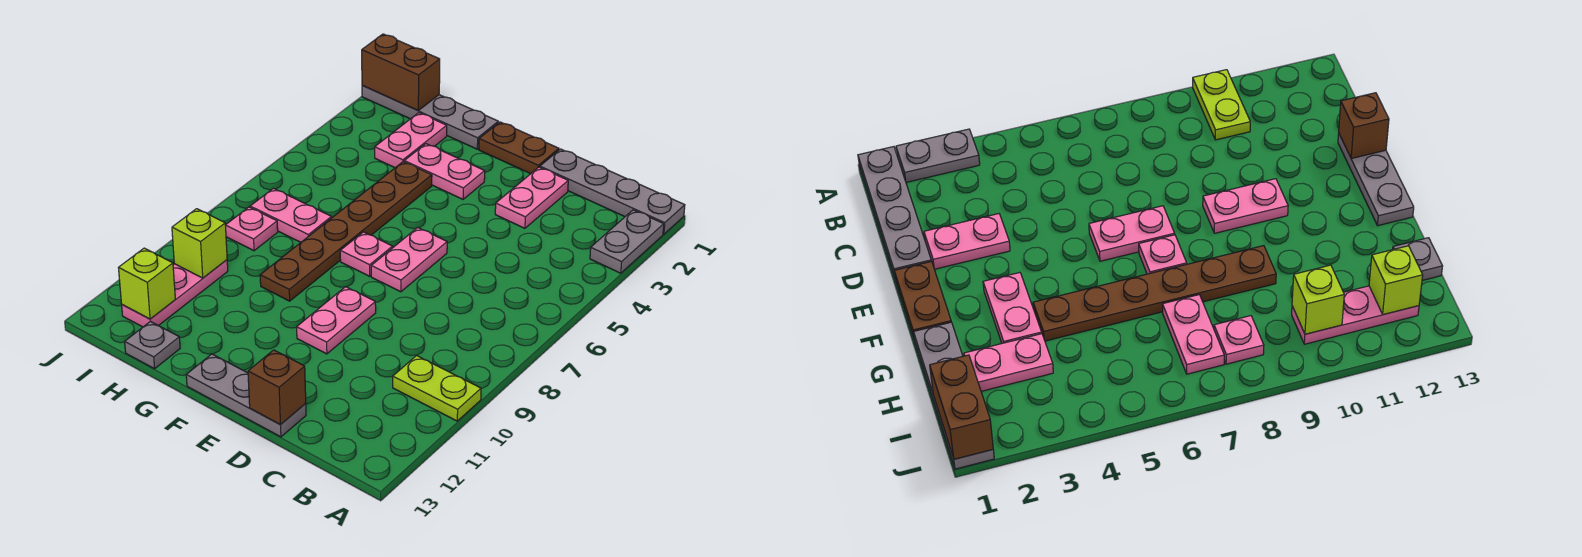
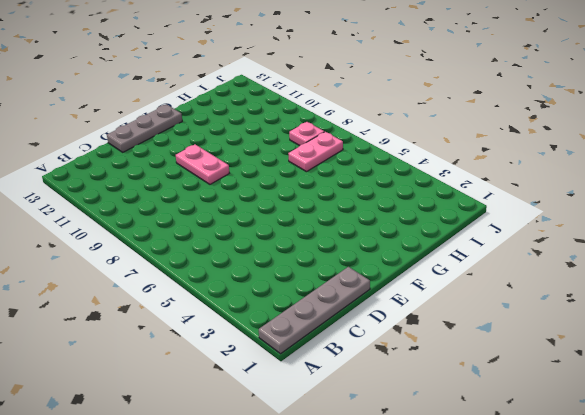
none -> grey 1x2 plate [590,210,664,273]
none -> lime 1x2 plate [393,356,481,421]
none -> pink 1x2 plate [495,167,568,228]

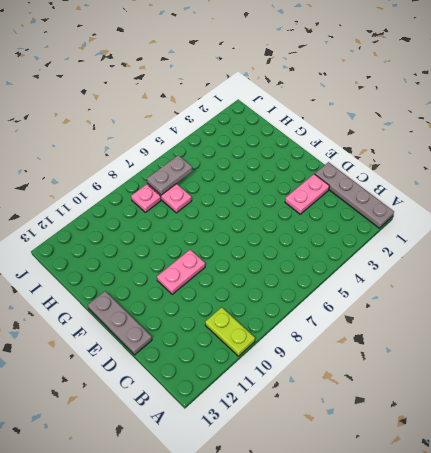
grey 1x2 plate [147,155,192,195] -> grey 1x2 plate moved to [590,210,664,273]
none -> brown 1x2 plate [479,122,559,174]
none -> pink 1x2 plate [371,228,447,292]
none -> pink 1x2 plate [404,144,485,199]

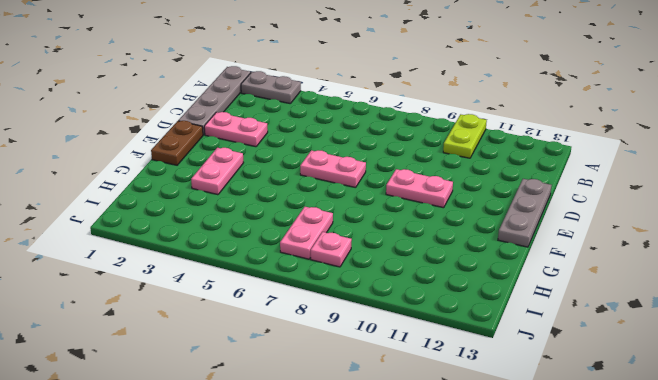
none -> pink 1x1 plate [340,232,393,276]
none -> grey 1x4 plate [362,86,498,149]
none -> brown 1x6 plate [260,162,432,301]

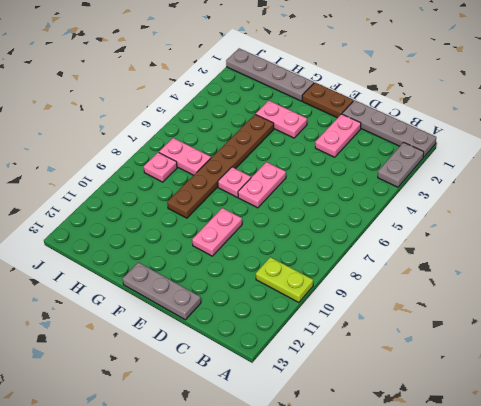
none -> pink 1x2 plate [375,113,447,168]
none -> grey 1x1 plate [125,321,180,369]
none -> pink 1x3 plate [122,260,228,327]

